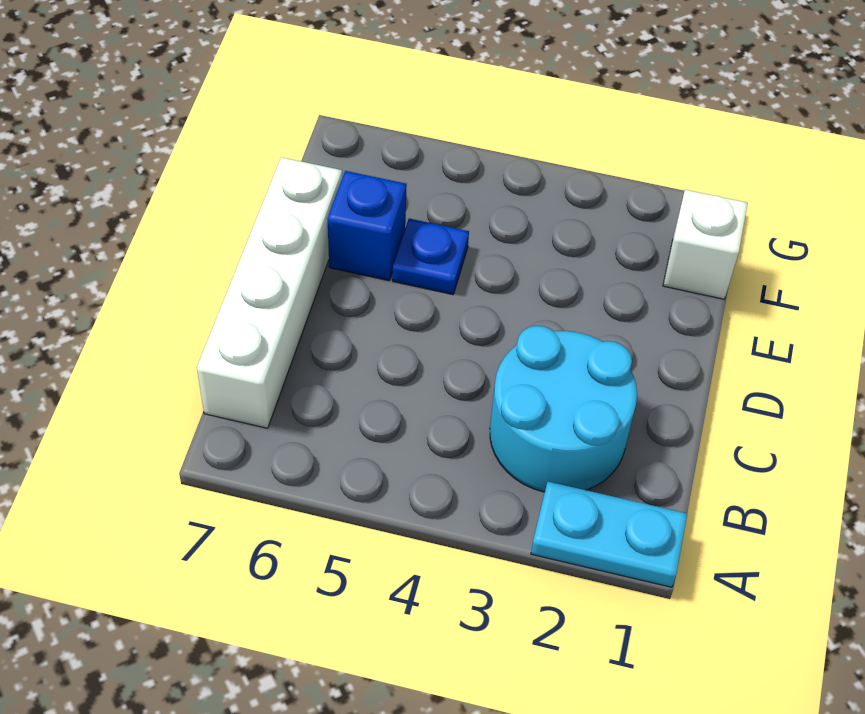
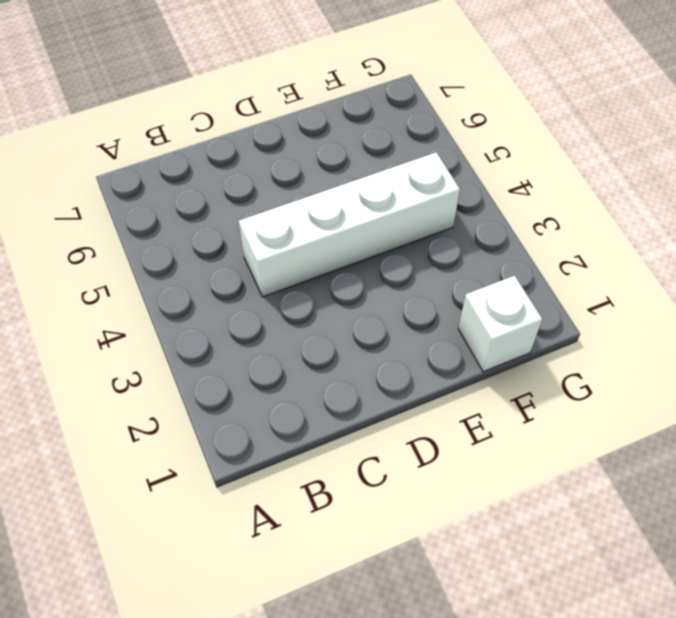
white 1x4 brick [239,152,460,297] -> white 1x4 brick moved to [197,157,342,428]
none -> cyan 1x2 plate [531,482,687,587]
none -> cyan 2x2 round brick [490,326,637,492]

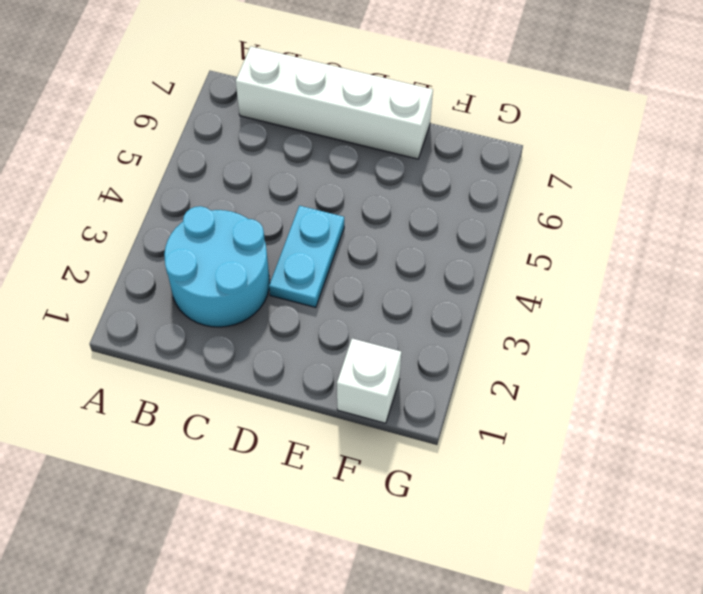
cyan 1x2 plate [269,206,344,308] -> cyan 1x2 plate moved to [531,482,687,587]
none -> blue 1x1 plate [393,218,469,295]
none -> blue 1x1 brick [327,171,407,281]

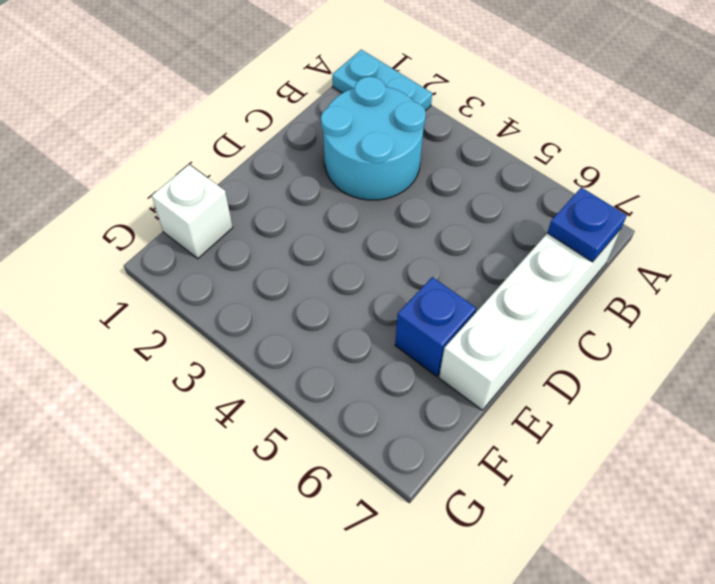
blue 1x1 plate [547,187,627,262] -> blue 1x1 plate moved to [393,218,469,295]

